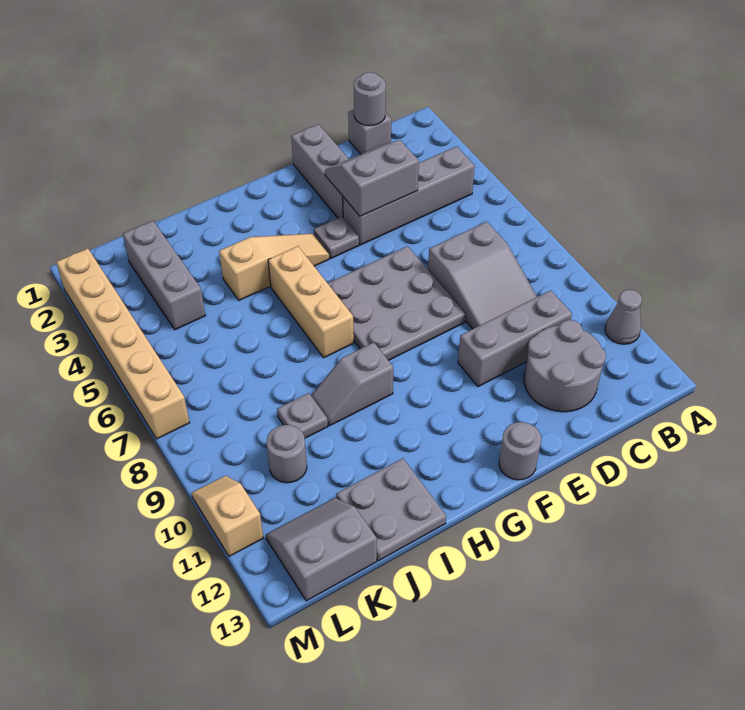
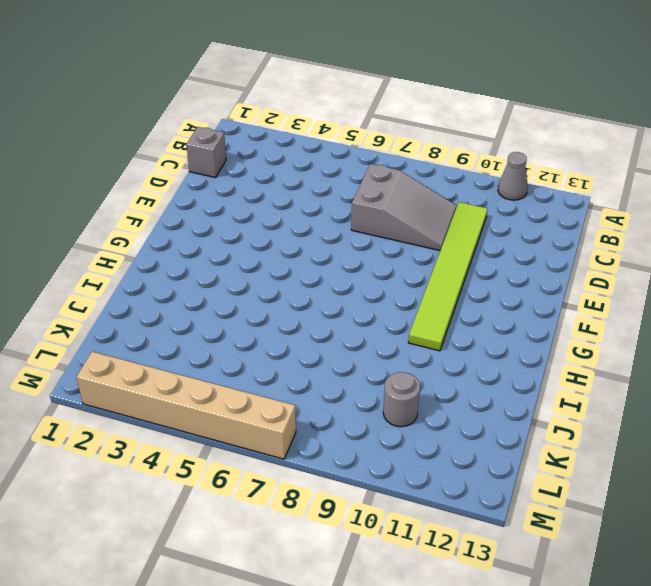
lime 1x6 tile [408,202,487,351] -> grey 1x3 brick [458,290,572,387]
none -> grey 1x4 brick [343,146,475,245]
none -> grey 2x2 round brick [524,320,606,412]
none -> grey 1x3 brick [291,124,349,218]

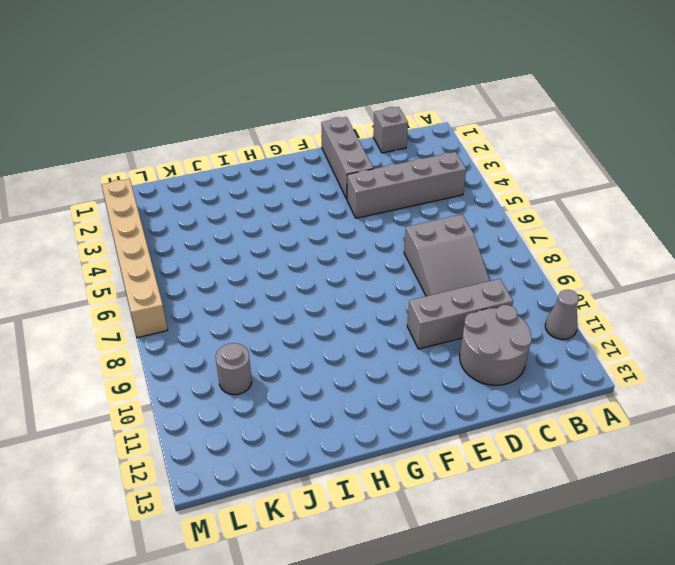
none -> grey 3x3 plate [328,246,466,361]
none -> grey 1x1 plate [314,217,359,258]
none -> grey 1x1 round brick [499,422,541,480]

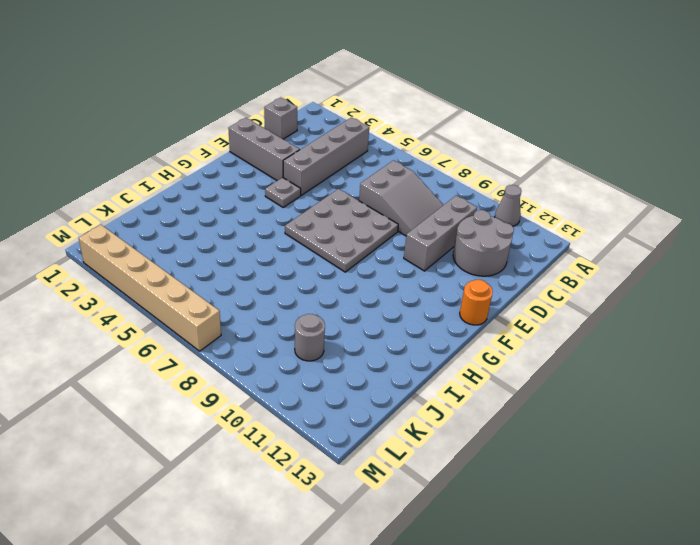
orange 1x1 round brick [460,280,493,325] -> grey 1x1 round brick [499,422,541,480]
none -> tan 1x3 slope [219,234,329,300]
none -> tan 1x3 brick [268,246,354,358]
none -> grey 1x2 slope [311,342,393,426]

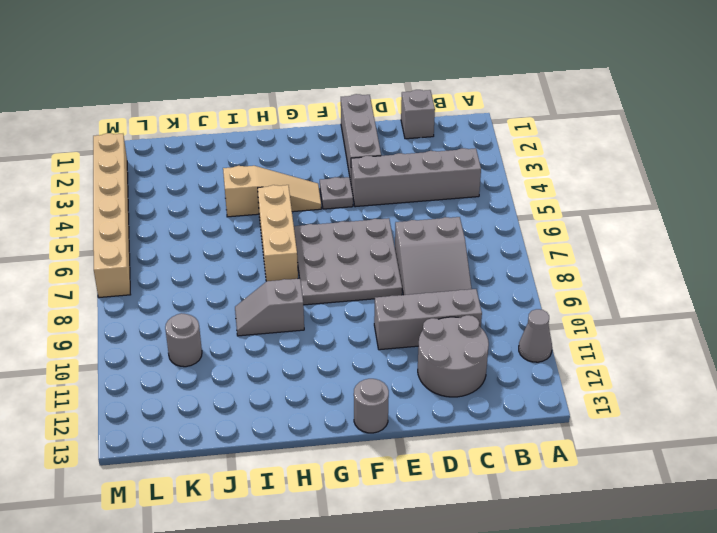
none -> grey 2x2 plate [336,458,446,561]
none -> grey 1x1 plate [277,393,328,438]
none -> grey 1x3 brick [123,221,205,330]

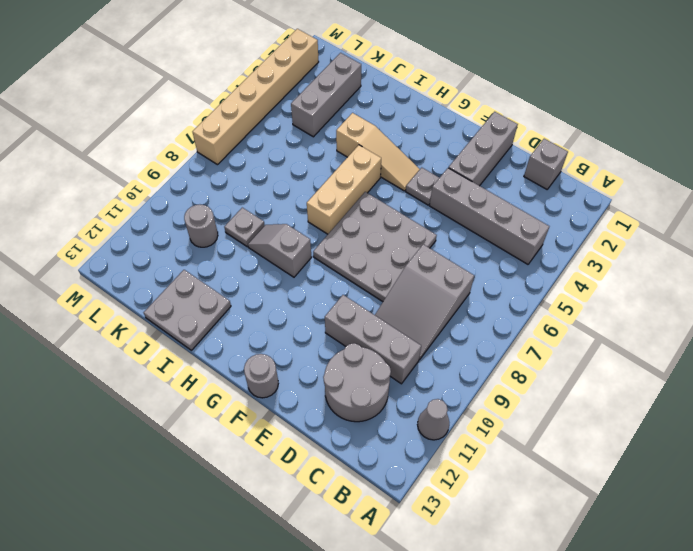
none -> grey 2x2 slope [266,498,377,601]
none -> tan 1x2 slope [192,476,263,556]
none -> grey 1x1 round brick [354,72,386,126]

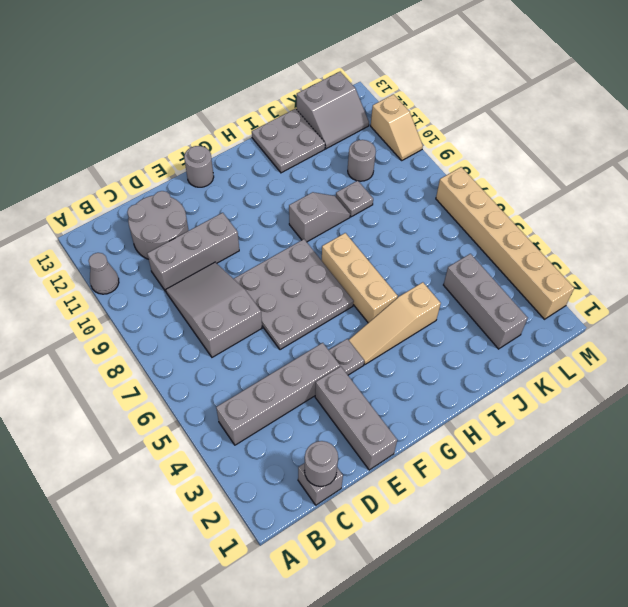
none -> grey 2x2 slope [325,140,419,216]

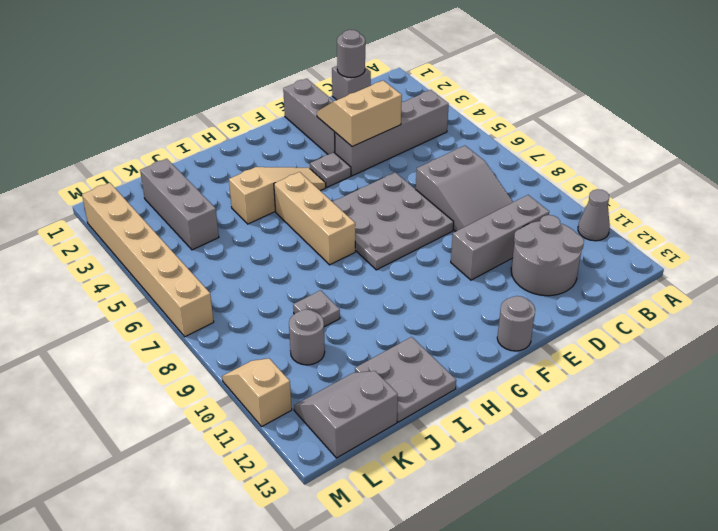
tan 2x2 slope [317,80,402,147] -> grey 2x2 slope [325,140,419,216]
none -> grey 1x2 slope [311,342,393,426]

